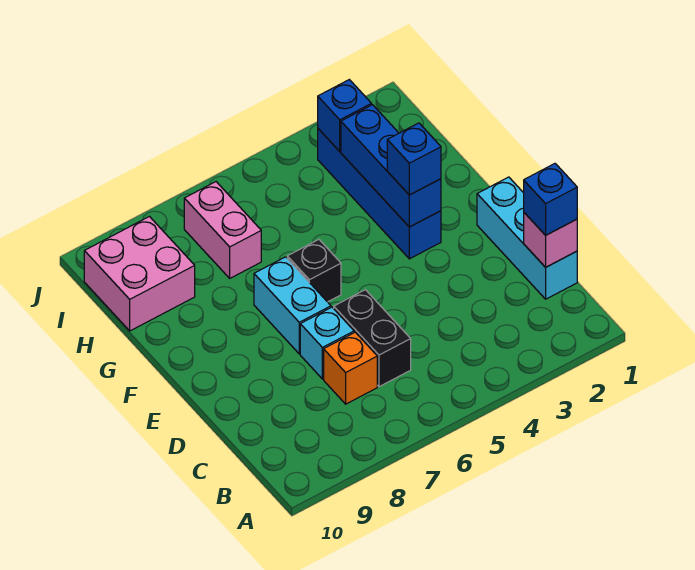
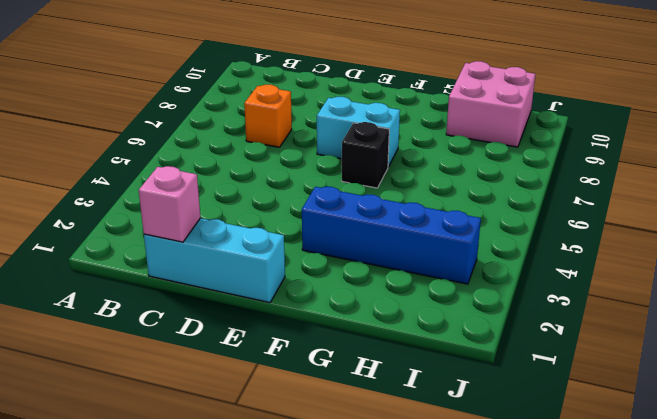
none -> black 1x2 brick [334,290,411,387]
none -> cyan 1x1 brick [300,307,354,379]
none -> pink 1x2 brick [184,182,261,278]

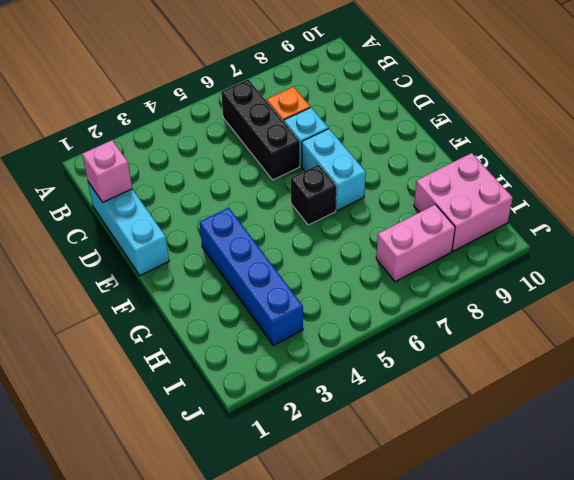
black 1x3 brick [221,79,300,180] -> black 1x2 brick [334,290,411,387]
pink 1x2 brick [376,204,455,282] -> pink 1x2 brick turned to [184,182,261,278]
none -> blue 1x3 brick [341,105,441,227]
none -> blue 1x1 brick [318,80,372,151]
none -> blue 1x1 brick [524,164,577,235]

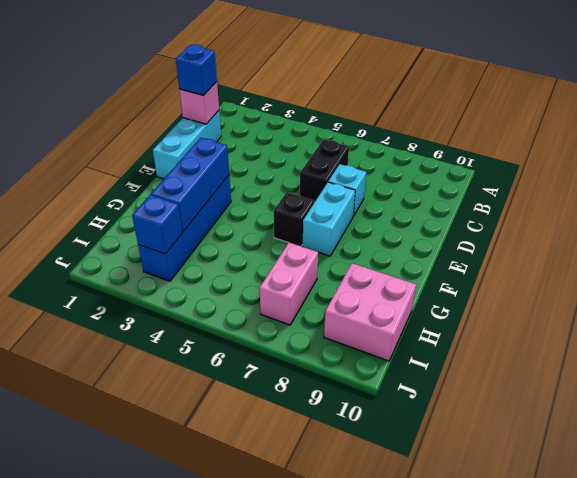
none -> orange 1x1 brick [324,332,377,404]
none -> blue 1x1 brick [387,123,441,195]

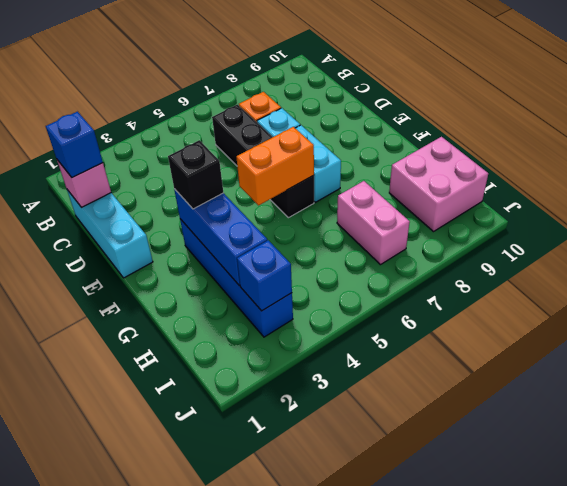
black 1x1 brick [168,140,223,209] -> blue 1x1 brick [387,123,441,195]
orange 1x2 brick [236,127,314,205] -> none

